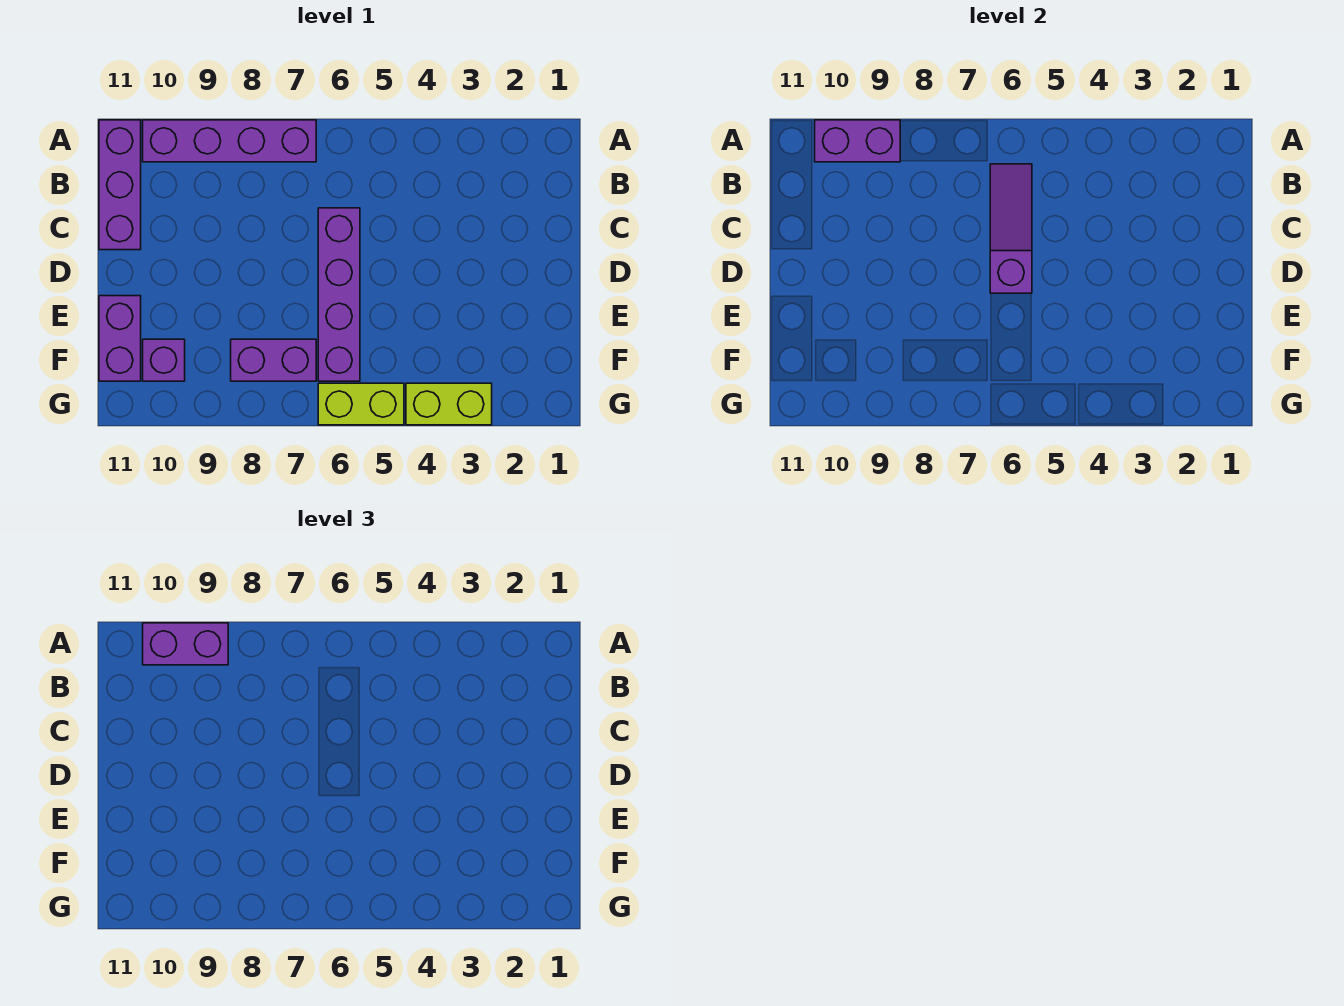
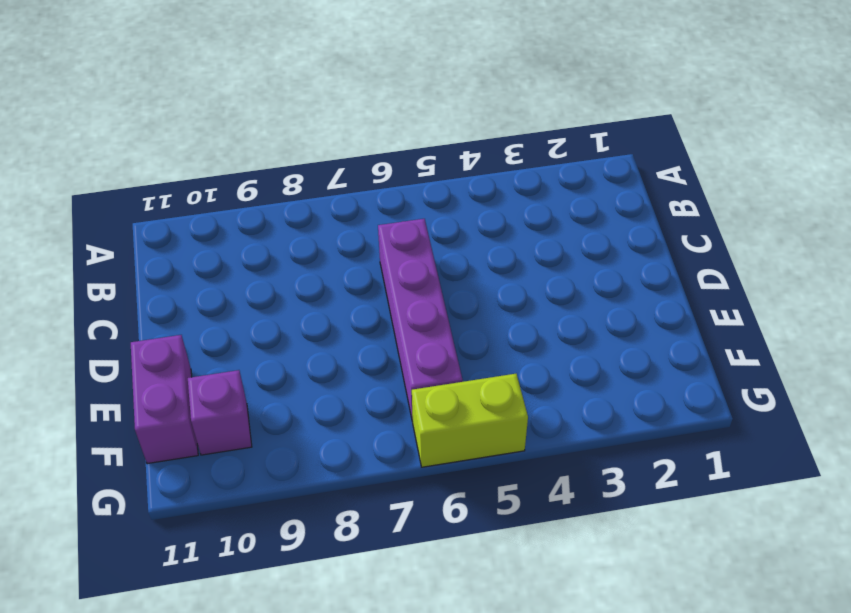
none -> purple 1x4 brick [143,120,316,162]
none -> purple 1x3 brick [99,120,141,250]

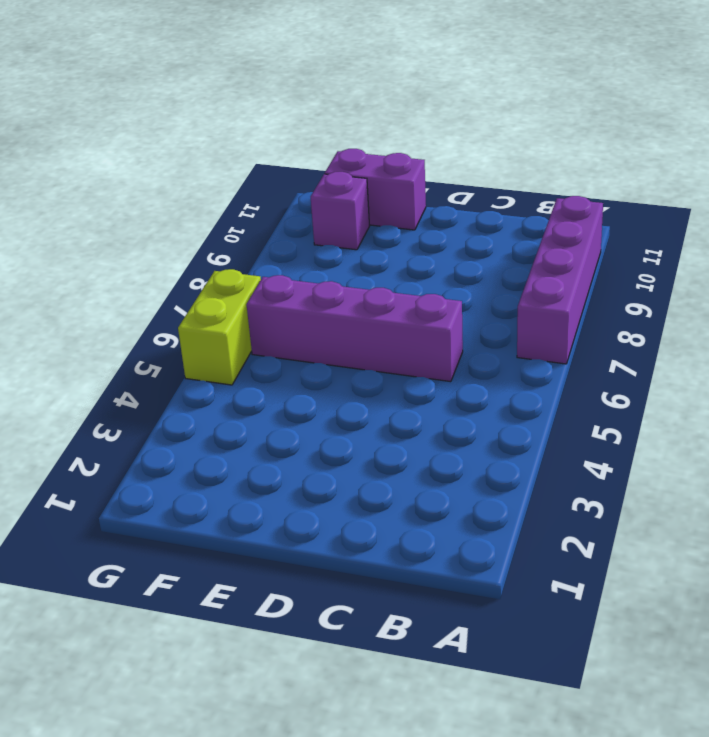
none -> purple 1x3 brick [99,120,141,250]
none -> purple 1x2 brick [231,339,316,381]

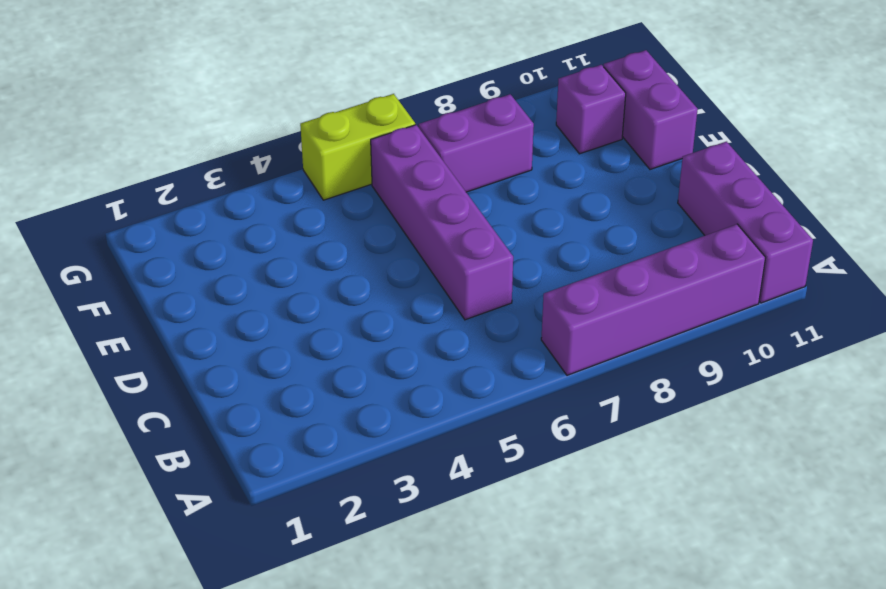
none -> lime 1x2 brick [406,383,492,425]
none -> purple 1x2 brick [815,120,900,162]

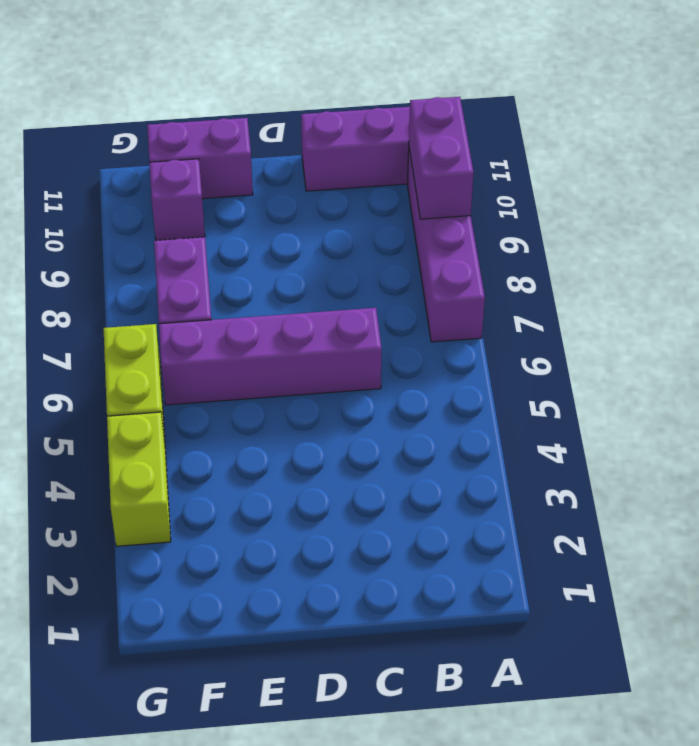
none -> purple 1x3 slope [990,164,1032,293]
none -> purple 1x2 brick [143,623,228,665]

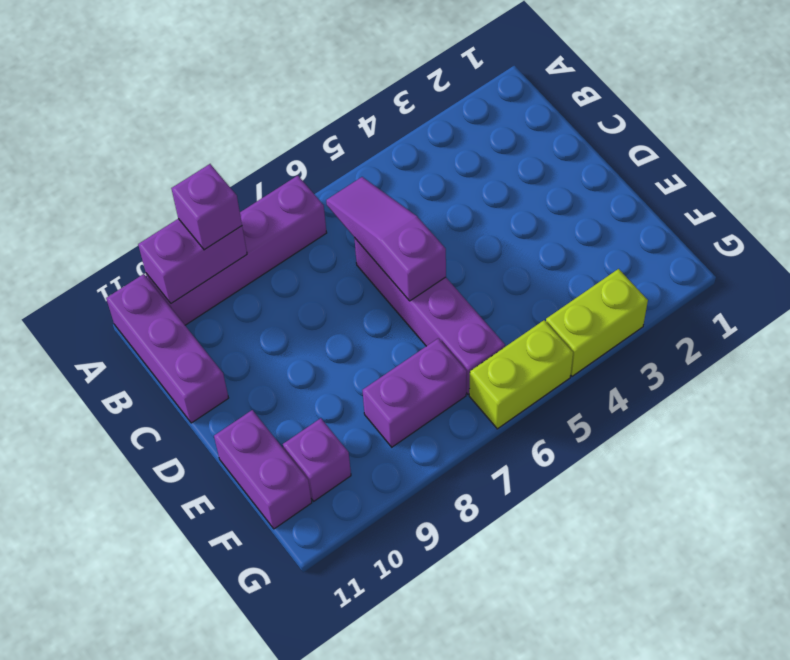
purple 1x1 brick [171,164,242,250] -> purple 1x2 brick [143,623,228,665]

